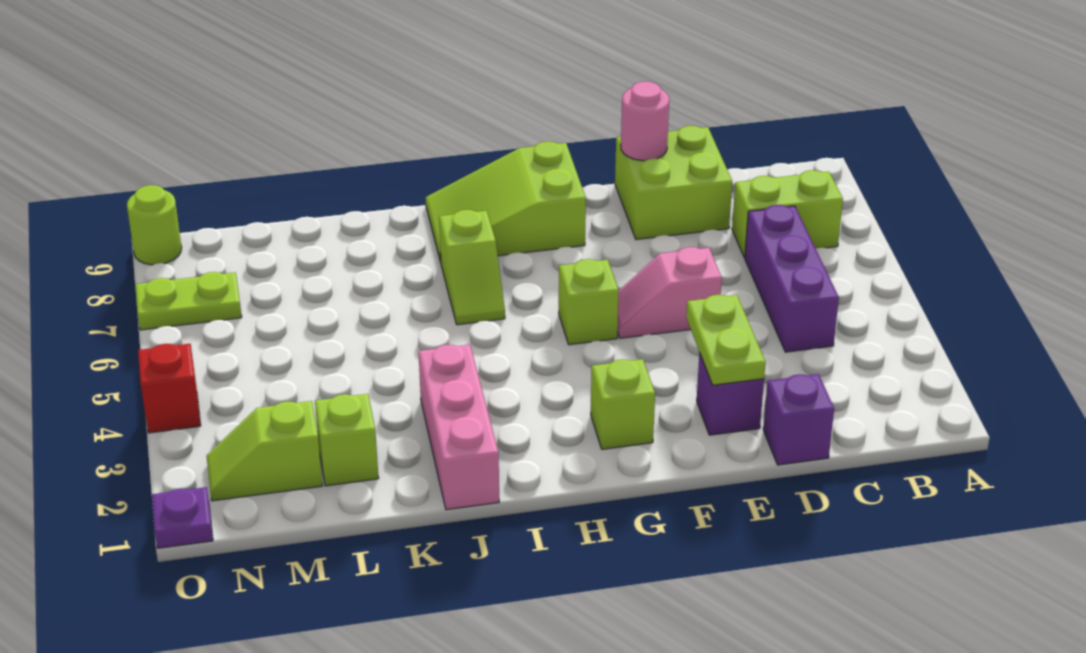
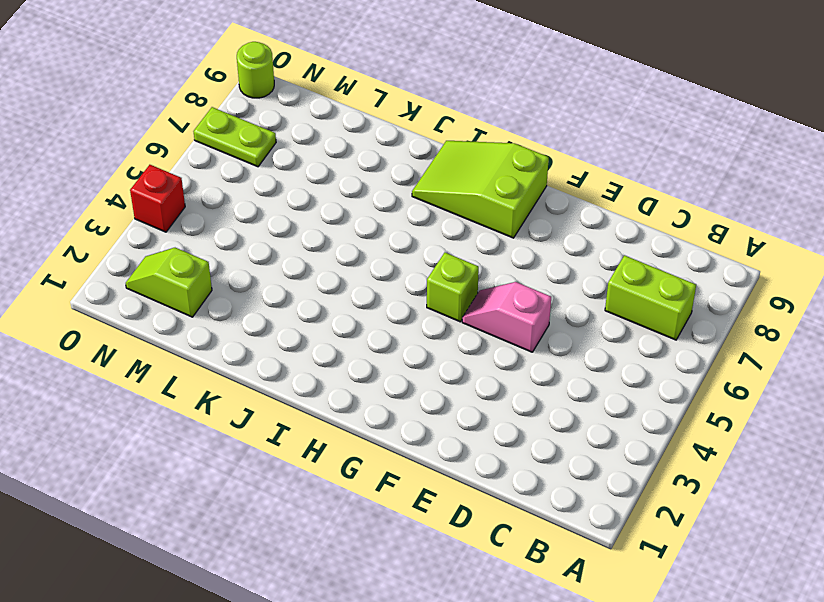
none -> purple 1x3 brick [745,205,839,352]
none -> purple 1x1 brick [763,374,834,465]
none -> lime 2x2 brick [615,126,732,240]

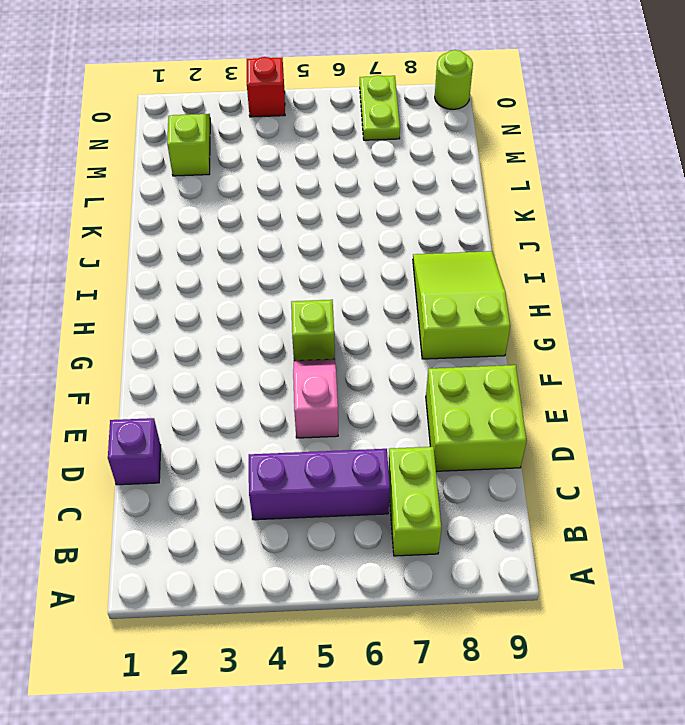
none -> purple 1x1 brick [697,353,764,435]
none -> lime 1x1 brick [591,359,655,449]
none -> lime 1x2 slope [439,210,505,325]

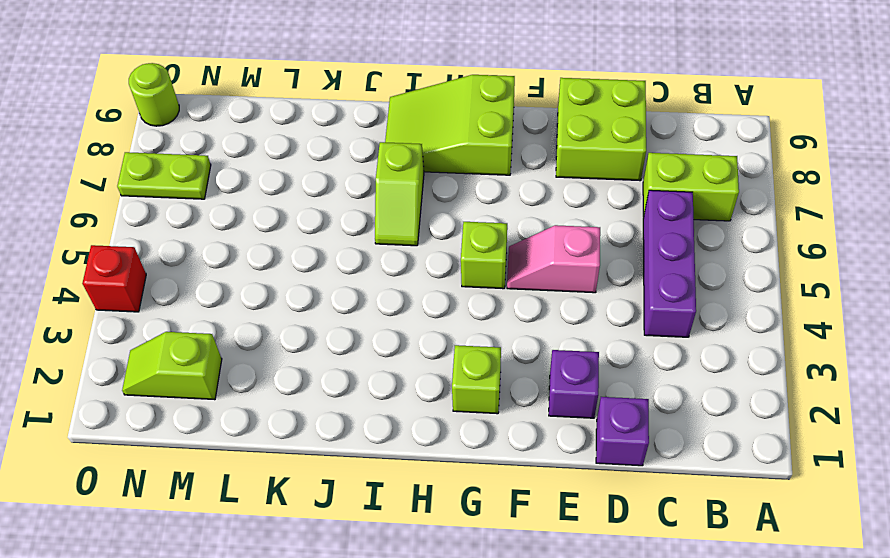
none -> pink 1x3 brick [419,345,499,510]
none -> lime 1x1 brick [315,394,379,486]
none -> purple 1x1 plate [152,487,213,548]

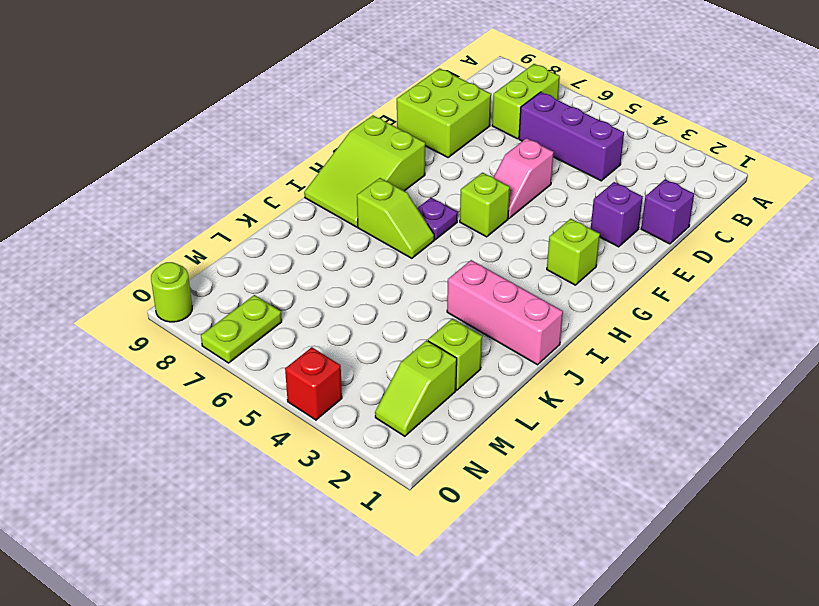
purple 1x1 plate [417,198,458,240] -> purple 1x1 plate moved to [152,487,213,548]
none -> lime 1x2 plate [686,295,766,385]
none -> pink 1x1 round brick [621,82,669,161]

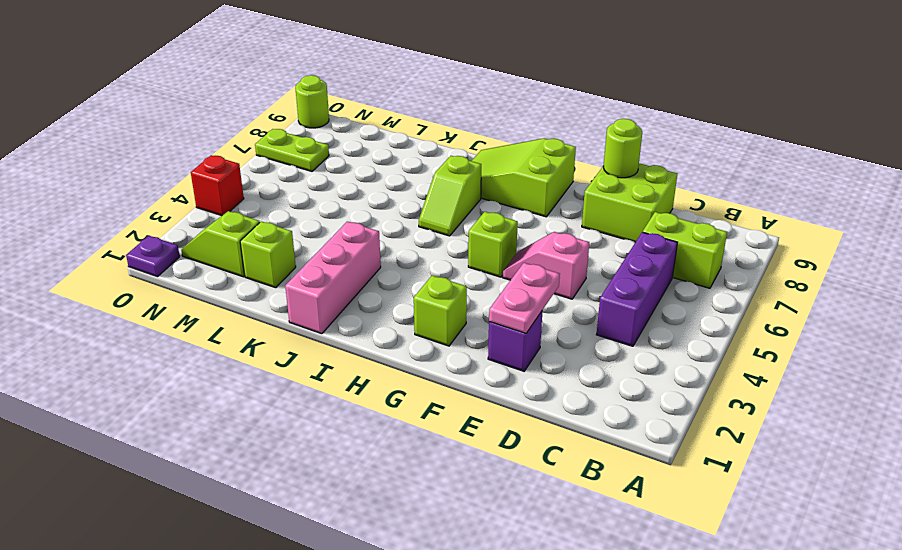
pink 1x2 plate [489,263,560,333] -> lime 1x2 plate [686,295,766,385]
lime 1x1 round brick [603,119,642,178] -> pink 1x1 round brick [621,82,669,161]
none -> purple 1x1 brick [763,374,834,465]

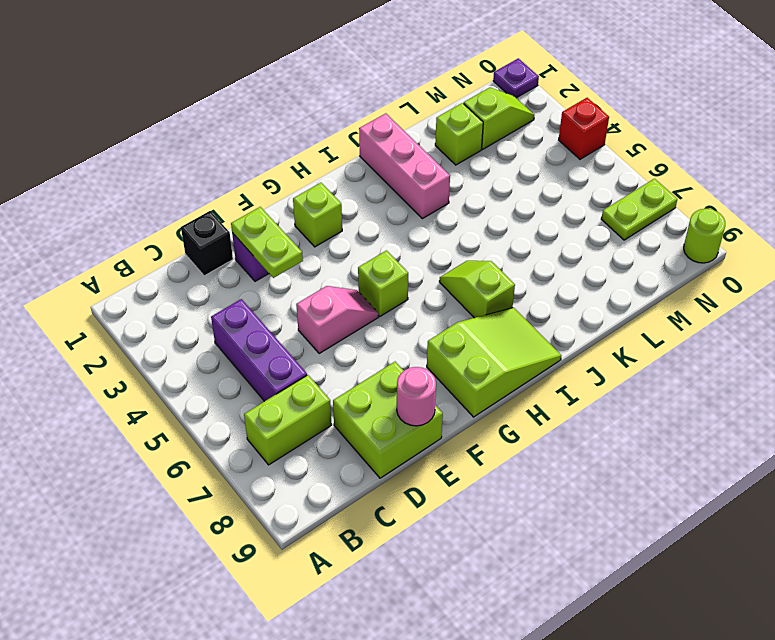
black 1x1 brick [181,211,233,276] -> purple 1x1 brick [763,374,834,465]

